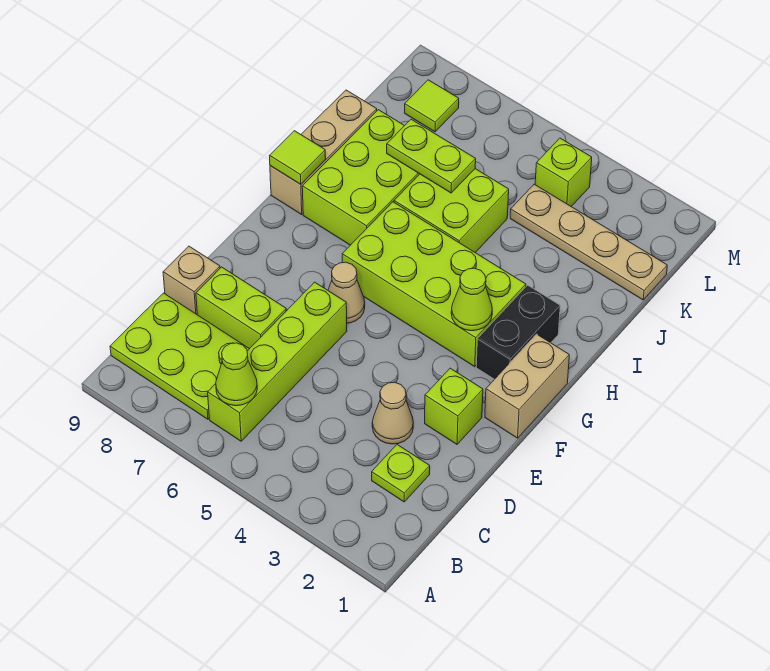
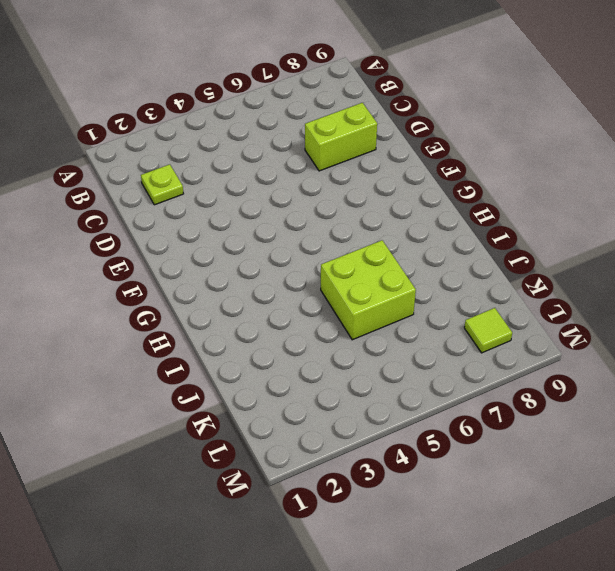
none -> lime 1x4 brick [208,282,347,441]
none -> lime 2x3 plate [110,293,249,419]
none -> tan 1x1 cone [372,382,413,444]

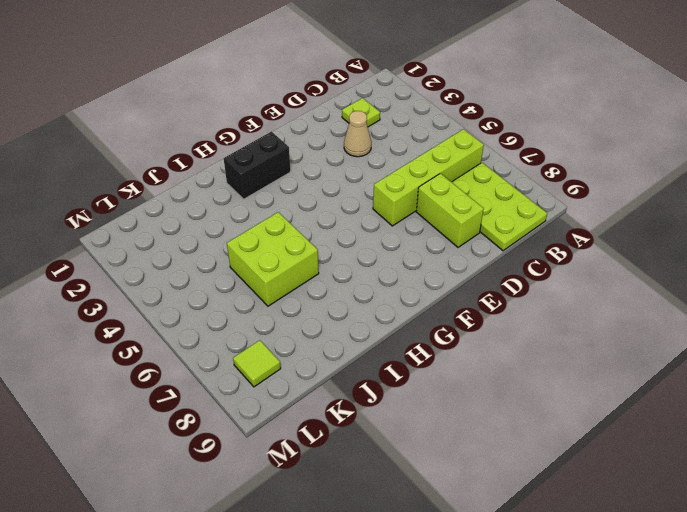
none -> tan 1x1 brick [163,246,220,314]
none -> lime 1x1 brick [425,368,483,444]
none -> tan 1x2 brick [485,334,569,438]

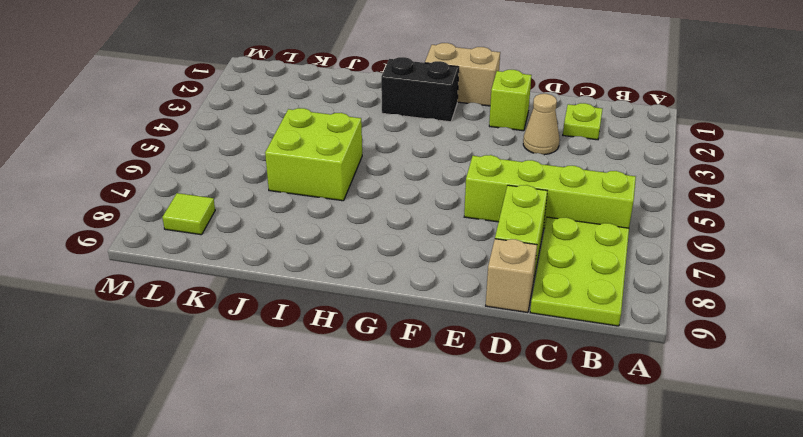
none -> tan 1x1 cone [328,262,365,323]
none -> lime 2x4 brick [342,202,526,367]
none -> lime 2x3 brick [302,110,419,245]

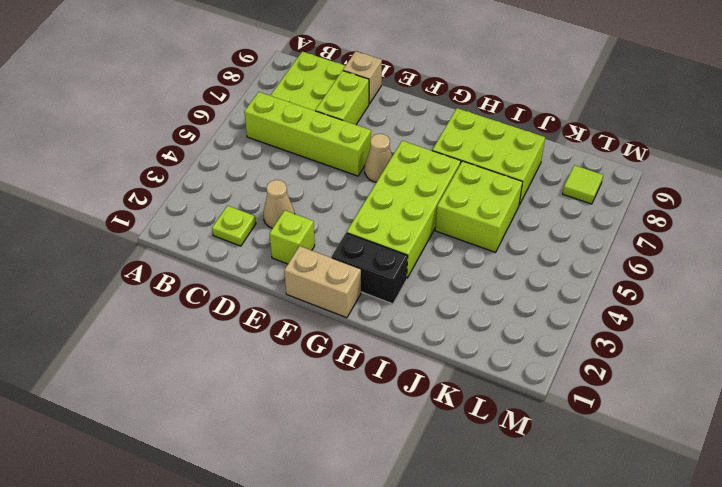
none -> tan 1x3 brick [270,90,377,214]
none -> tan 1x4 plate [510,184,667,300]
none -> lime 1x1 brick [535,138,592,206]

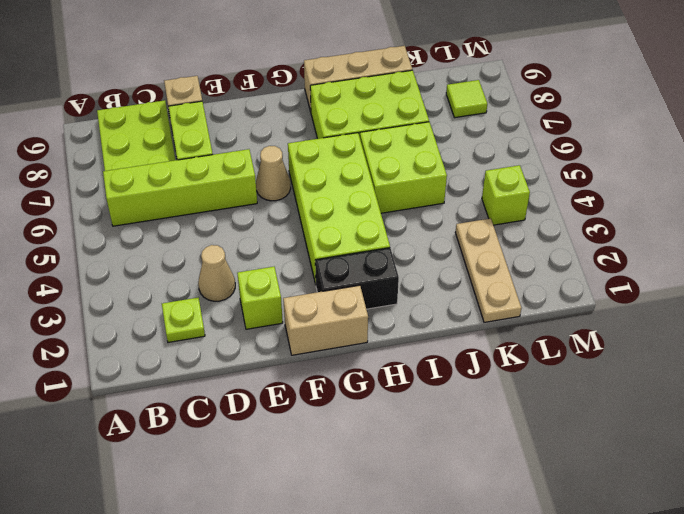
tan 1x3 plate [455,218,521,322] -> tan 1x4 plate [510,184,667,300]
none -> lime 1x1 cone [216,343,257,406]
none -> lime 1x1 cone [451,268,492,331]
none -> lime 1x1 tile [269,131,326,184]

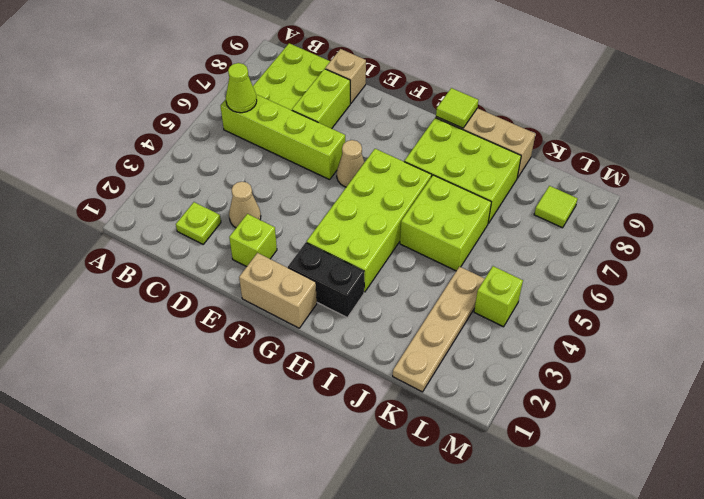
none -> lime 1x1 cone [451,268,492,331]
none -> lime 1x2 plate [387,119,476,193]

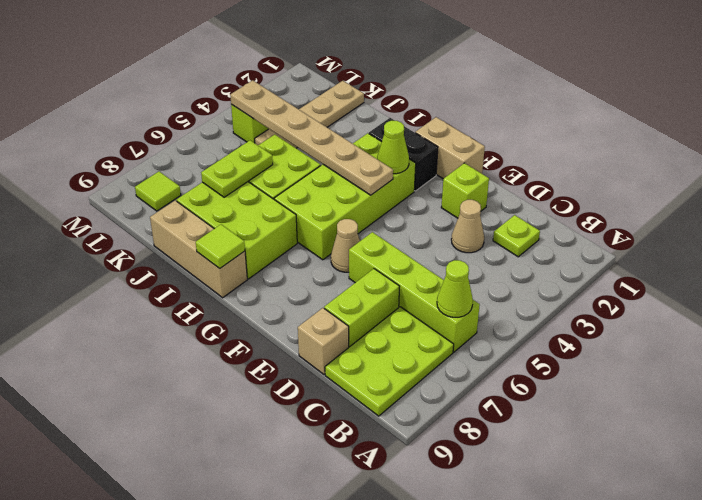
tan 1x6 plate [230,80,393,195] -> none

